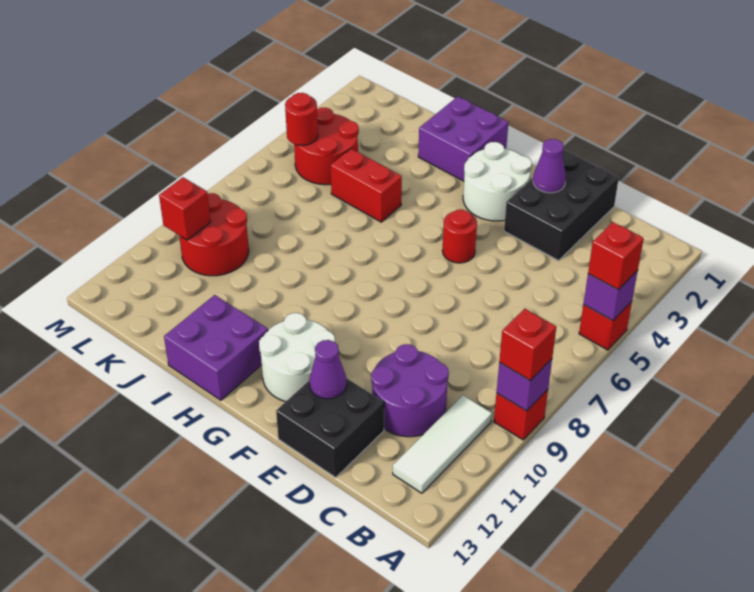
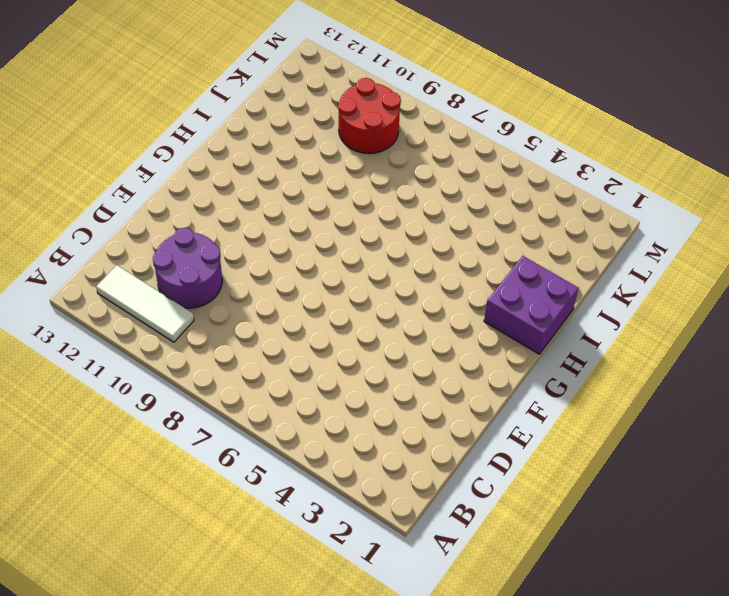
none -> red 1x1 brick [579,301,632,350]
none -> red 1x1 brick [494,389,548,440]
none -> black 2x3 brick [504,150,619,261]

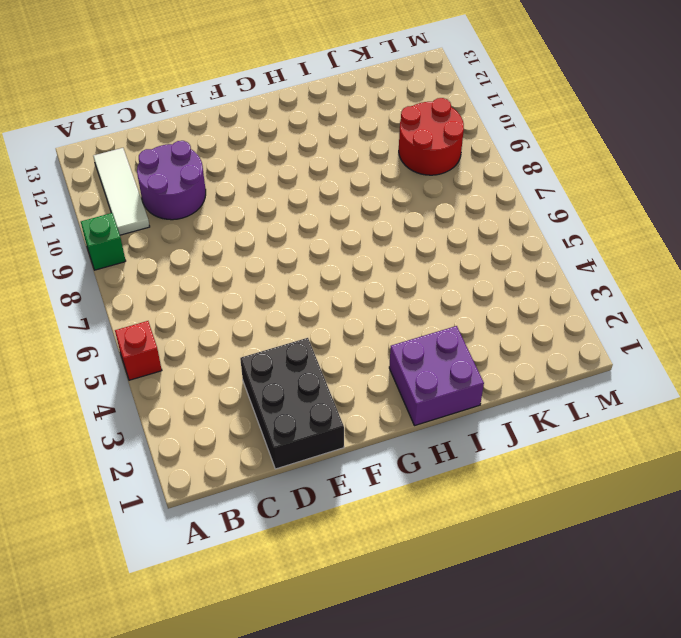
green 1x1 brick [81,213,126,270] -> red 1x1 brick [494,389,548,440]
none -> black 2x2 brick [276,378,384,477]
none -> white 2x2 round brick [463,142,532,221]
none -> red 1x1 round brick [442,210,477,263]

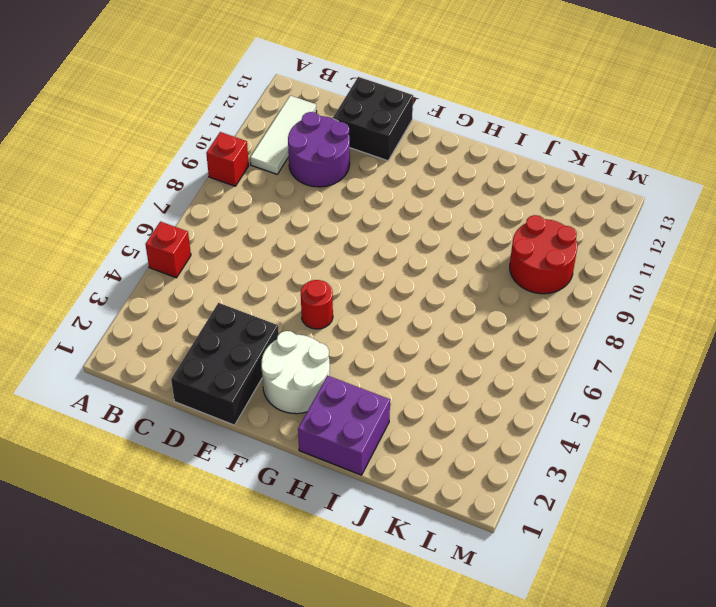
none -> white 2x2 round brick [259,313,335,402]
none -> purple 2x2 brick [164,295,268,400]
none -> red 1x2 brick [331,149,402,222]

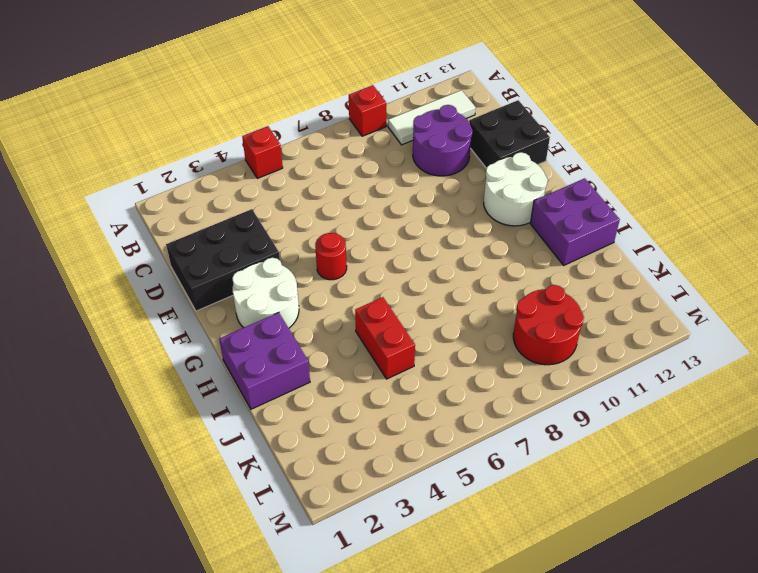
none -> red 2x2 round brick [294,108,359,185]
none -> purple 1x1 brick [583,270,638,321]
none -> purple 1x1 brick [497,359,552,411]

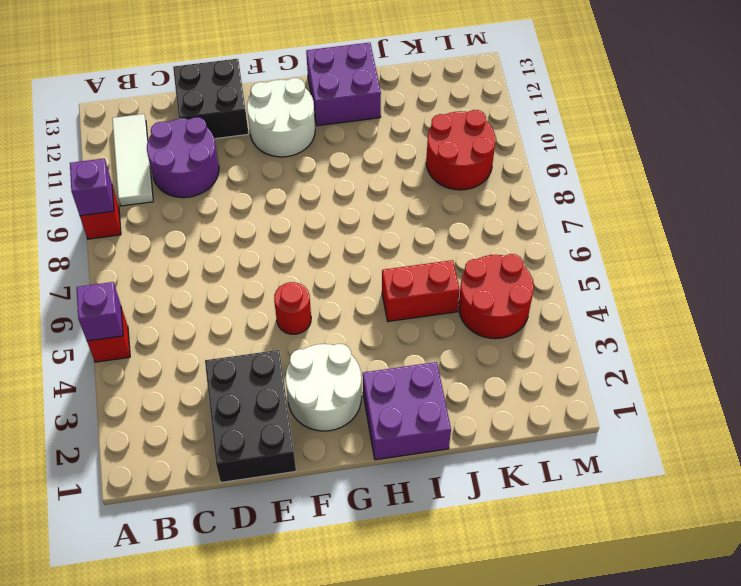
none -> purple 1x1 cone [533,139,566,193]
none -> purple 1x1 cone [309,340,346,399]
none -> red 1x1 round brick [285,93,318,145]

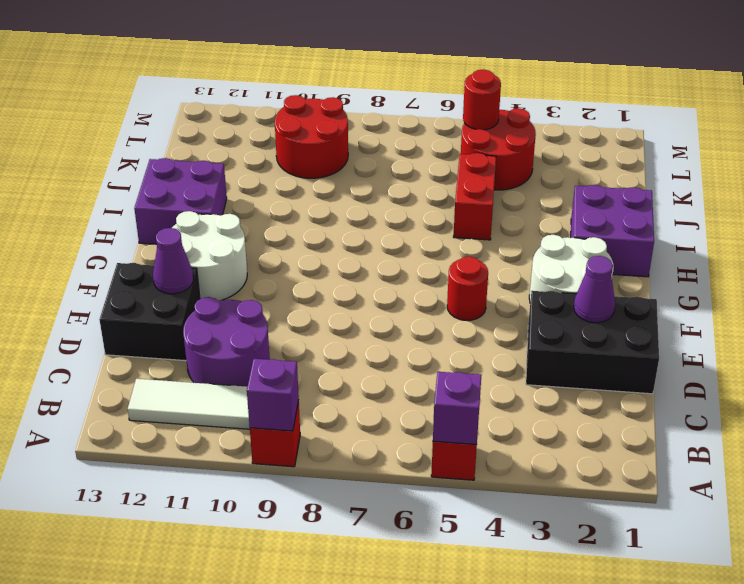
none -> red 1x1 brick [159,177,211,240]
none -> red 1x1 brick [588,222,644,290]
none -> red 1x1 brick [499,309,556,380]

